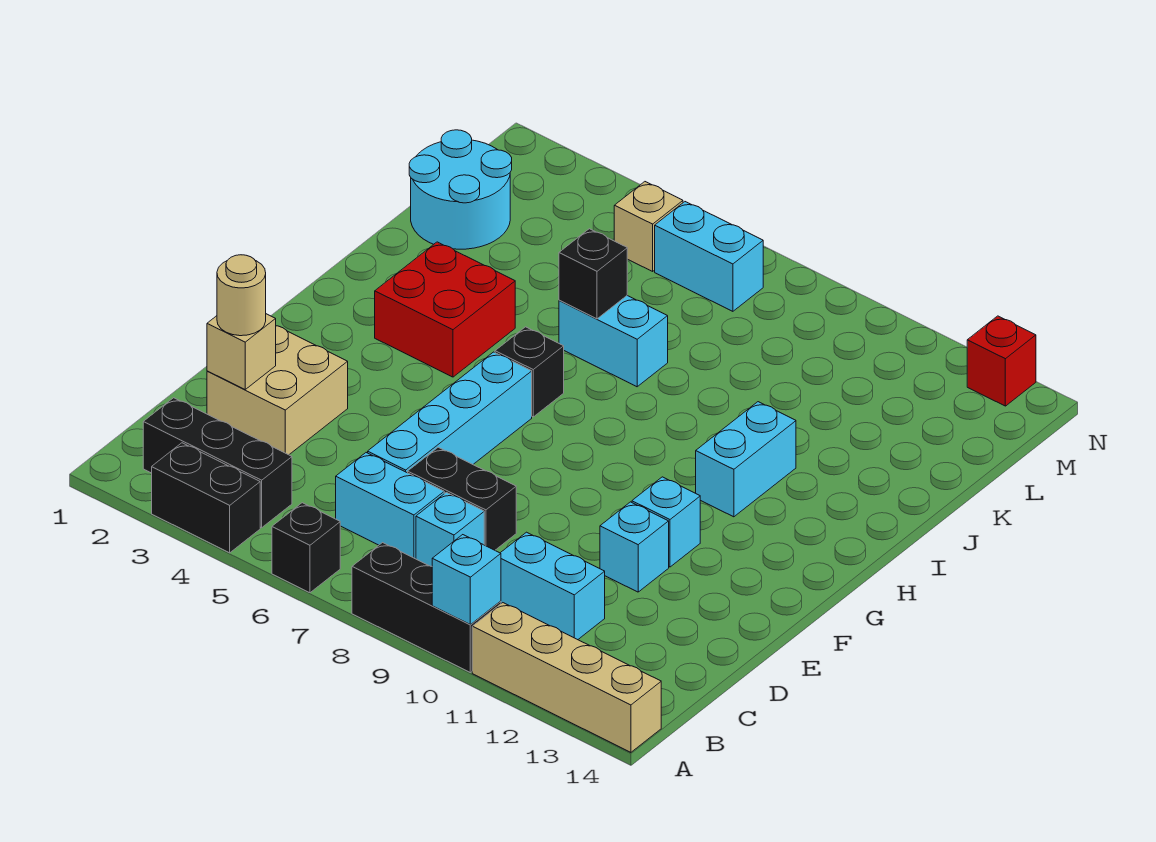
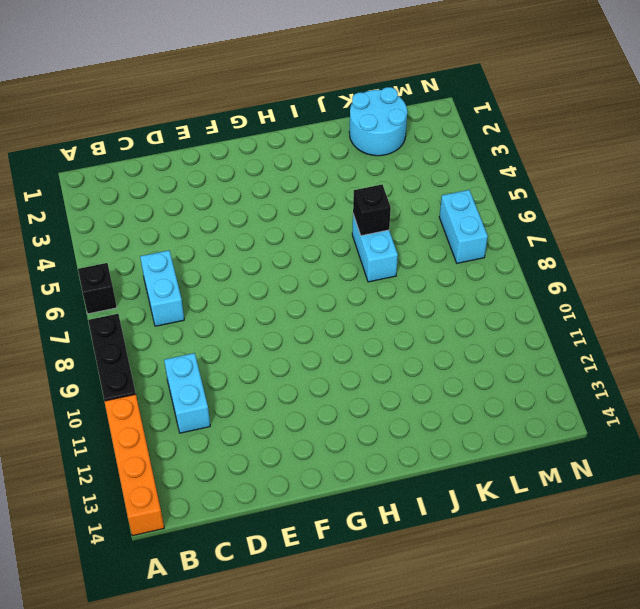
orange 1x4 brick [104,394,164,536] -> tan 1x4 brick [472,603,661,752]
none -> black 1x2 brick [152,443,260,553]
none -> black 1x3 brick [143,398,292,528]
none -> cyan 1x1 brick [416,492,484,566]

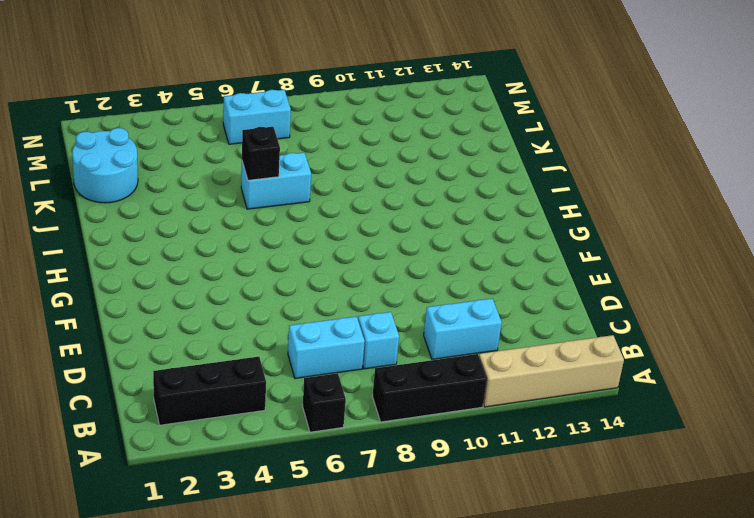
none -> black 1x2 brick [152,443,260,553]
none -> tan 2x2 brick [207,326,348,455]
none -> cyan 1x4 brick [368,352,532,473]

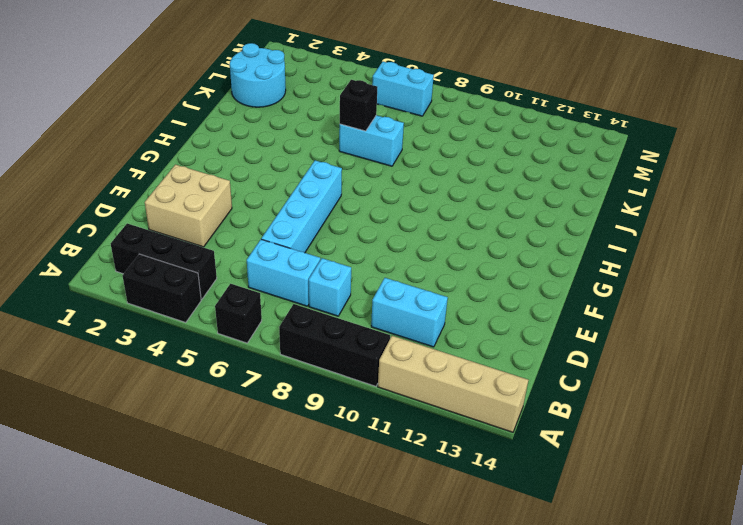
none -> black 1x2 brick [408,447,516,550]
none -> cyan 1x1 brick [600,502,669,592]
none -> cyan 1x1 brick [632,477,700,567]

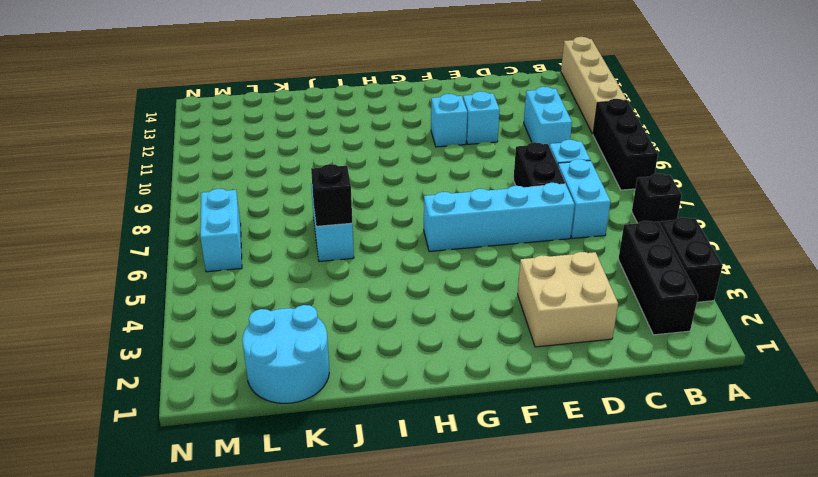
none -> red 2x2 brick [375,242,515,377]
none -> black 1x1 brick [495,327,564,417]
none -> cyan 1x2 brick [696,402,796,517]

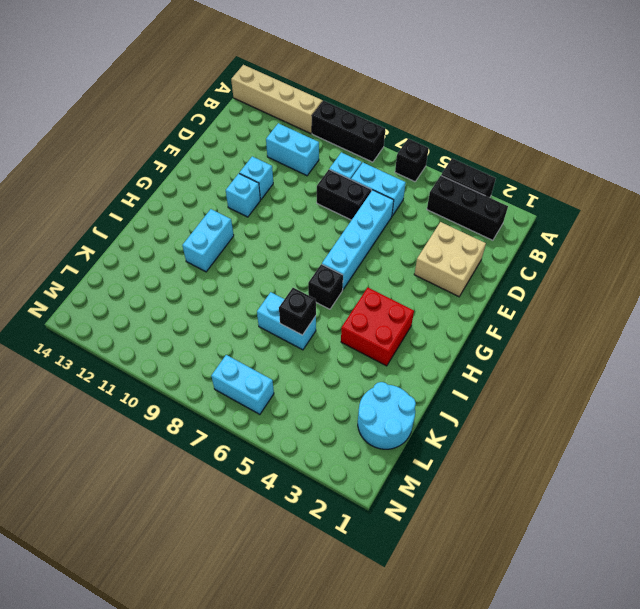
none -> tan 1x1 brick [614,182,683,271]
none -> red 1x1 brick [967,316,1036,406]
none -> cyan 1x1 brick [432,535,501,625]

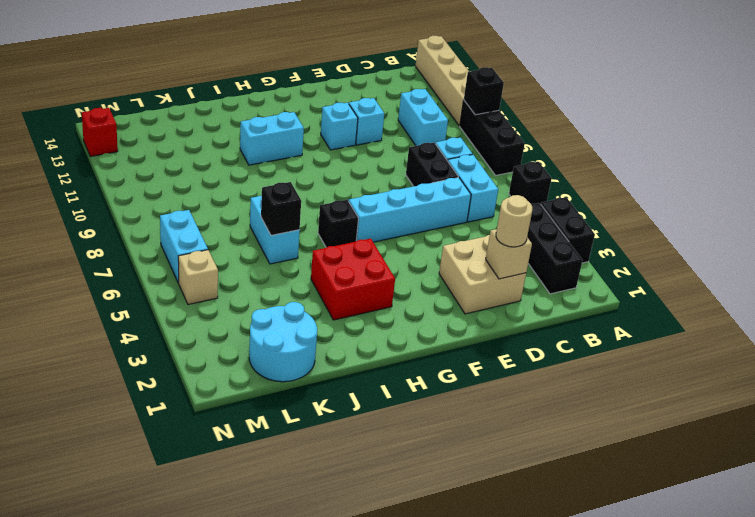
black 1x1 brick [464,67,504,115] -> cyan 1x1 brick [432,535,501,625]

